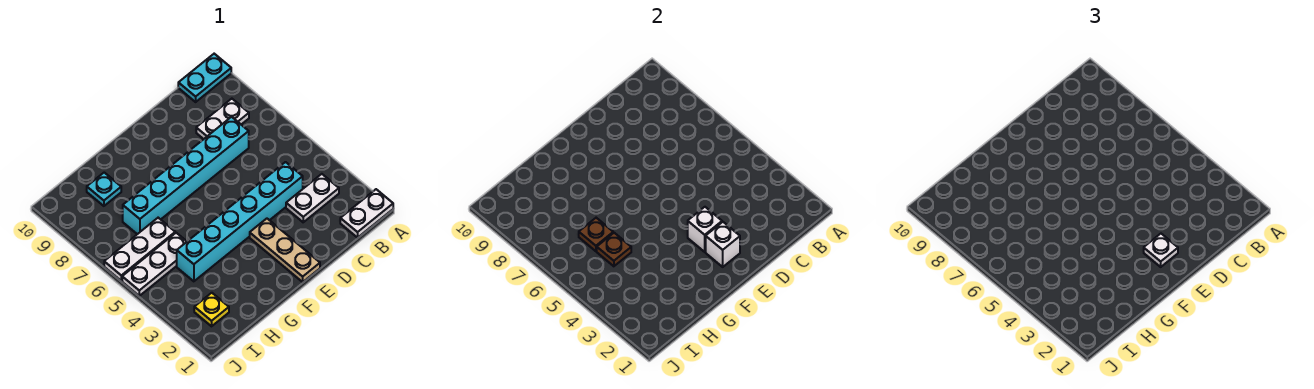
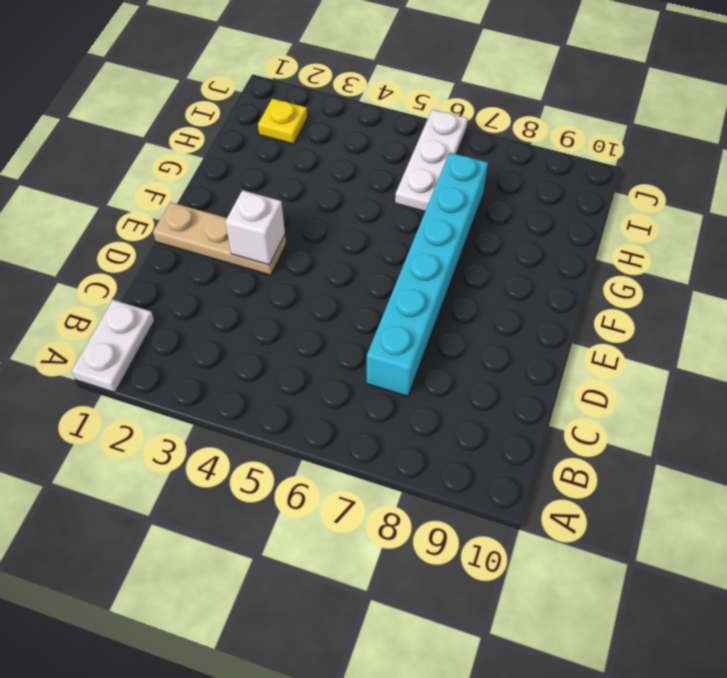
none -> cyan 1x2 plate [178,54,231,102]
none -> white 1x2 plate [286,174,339,222]
none -> white 1x2 plate [196,99,249,139]

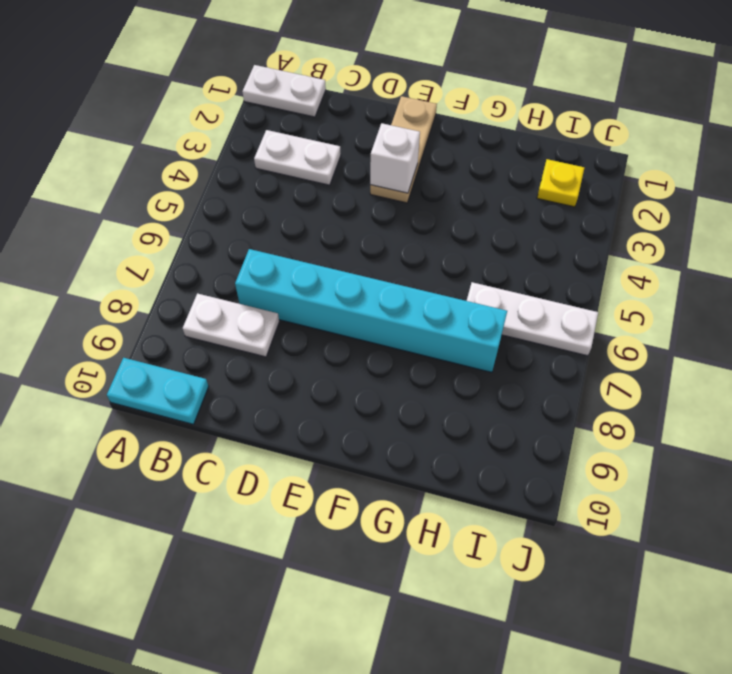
none -> cyan 1x6 brick [177,162,303,281]
none -> white 1x3 plate [122,233,187,296]
none -> cyan 1x1 plate [87,173,121,206]

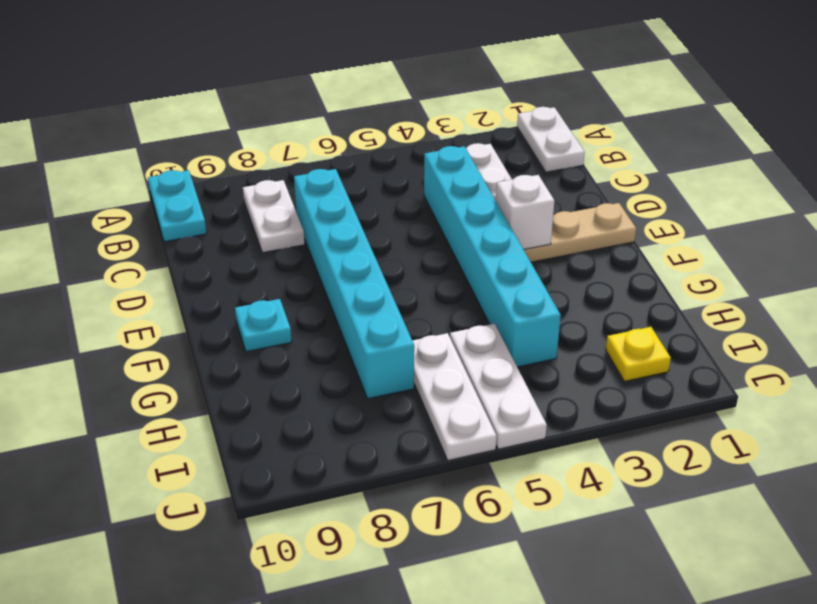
cyan 1x1 plate [235,299,292,352] -> cyan 1x1 plate moved to [87,173,121,206]
none -> white 1x1 brick [706,222,740,267]
none -> brown 1x1 plate [597,233,631,266]
none -> brown 1x1 plate [579,218,613,251]

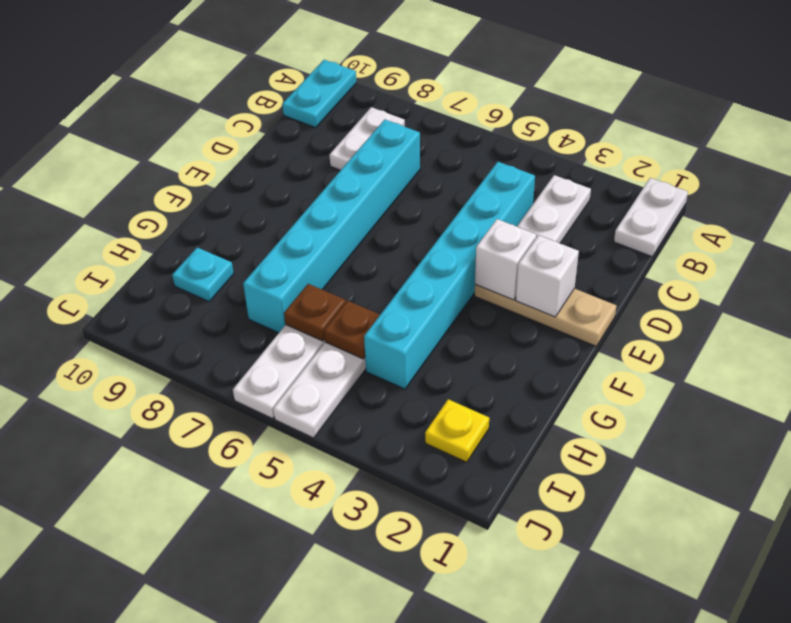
none -> white 1x1 plate [1144,234,1178,267]

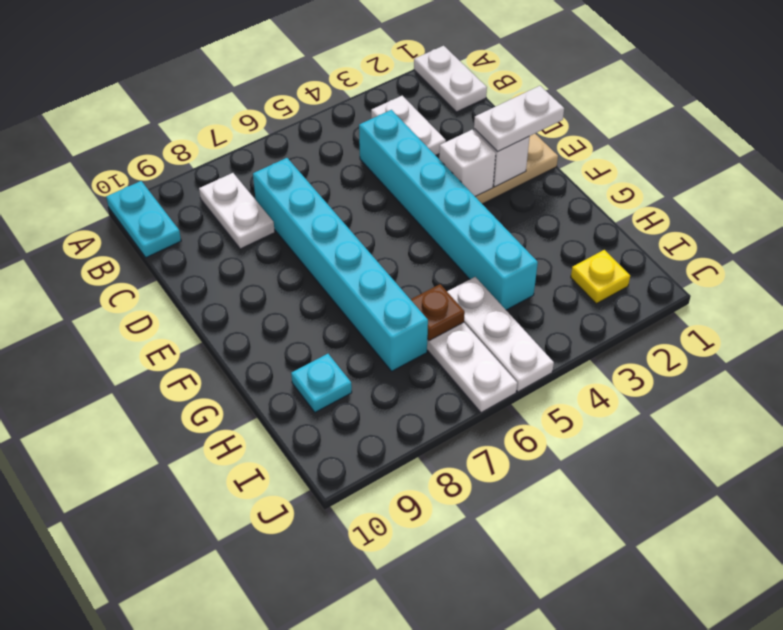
white 1x2 plate [474,86,564,152] -> white 1x1 plate [1144,234,1178,267]
none -> brown 1x1 plate [597,233,631,266]

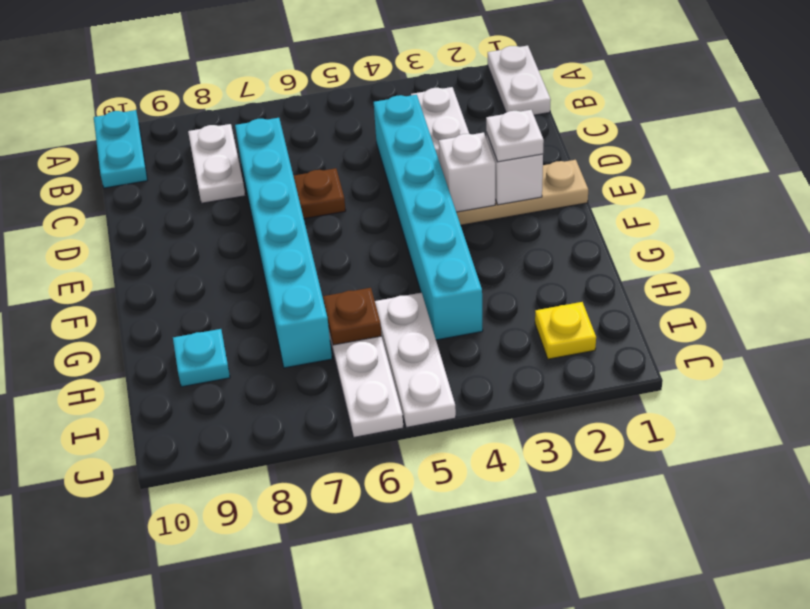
brown 1x1 plate [293,168,346,219] -> brown 1x1 plate moved to [597,233,631,266]

